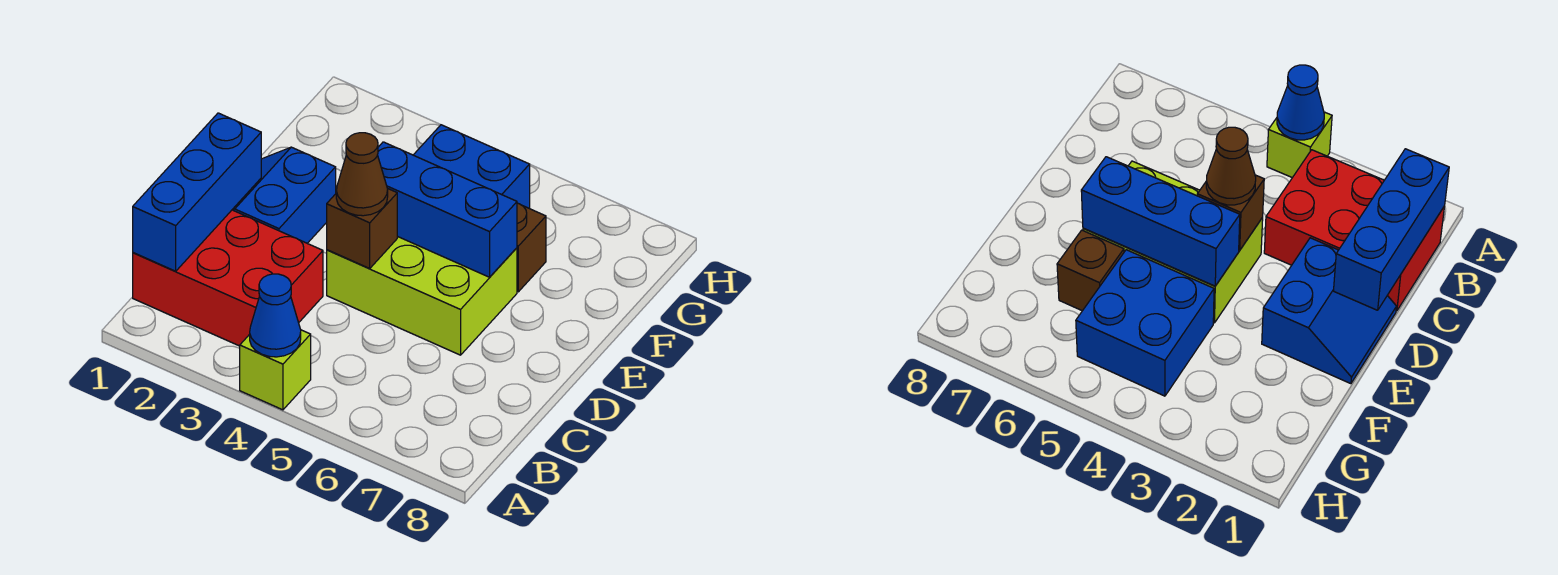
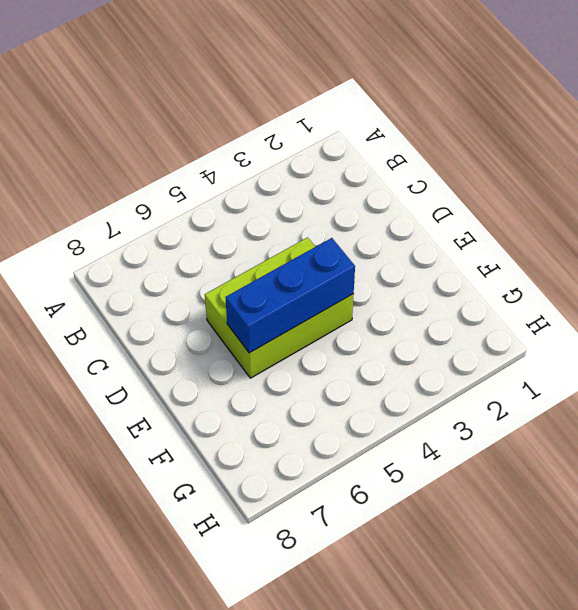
none -> lime 1x1 brick [240,330,311,410]
none -> red 2x3 brick [133,210,323,346]

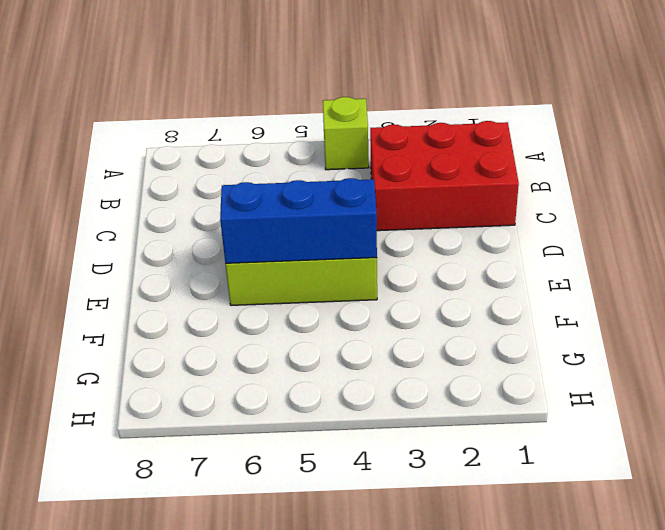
none -> blue 2x2 slope [232,147,336,243]
none -> blue 2x2 brick [414,125,530,208]

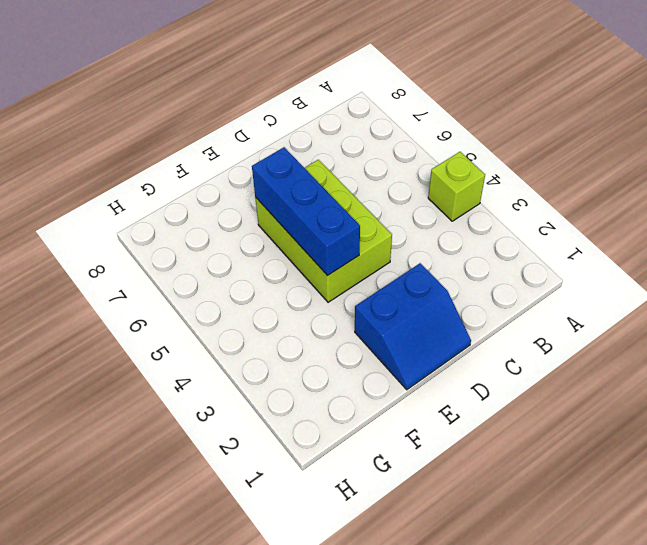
none -> red 2x3 brick [133,210,323,346]
none -> blue 2x2 brick [414,125,530,208]

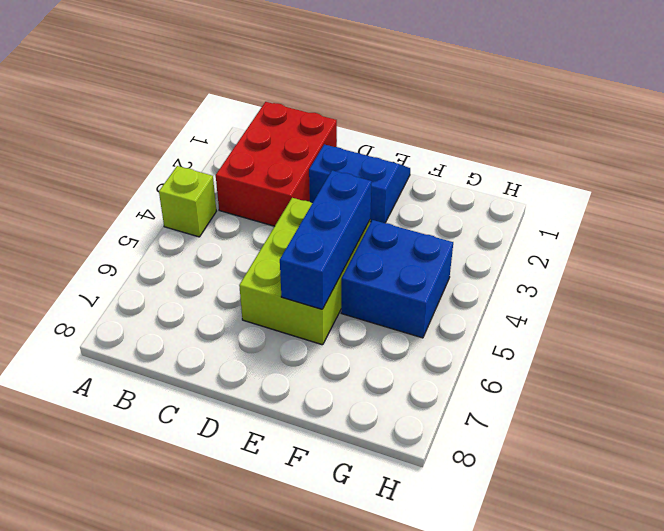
none -> brown 1x1 brick [517,203,546,292]
none -> blue 1x1 cone [250,274,301,357]

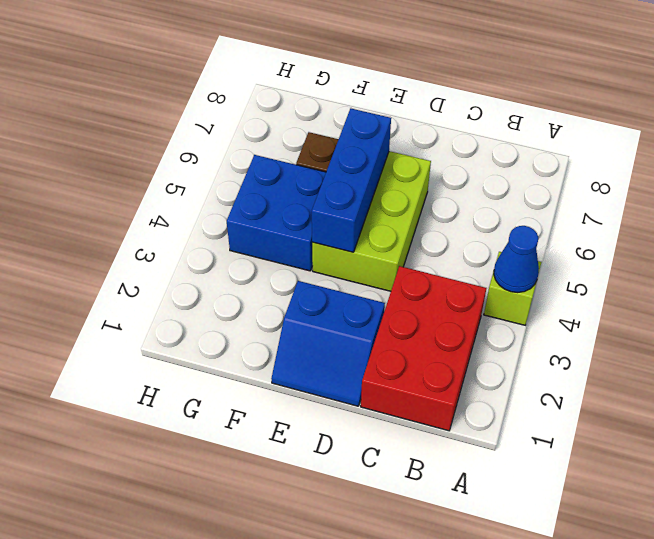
none -> blue 1x3 brick [133,113,261,271]
none -> brown 1x1 brick [327,189,397,268]

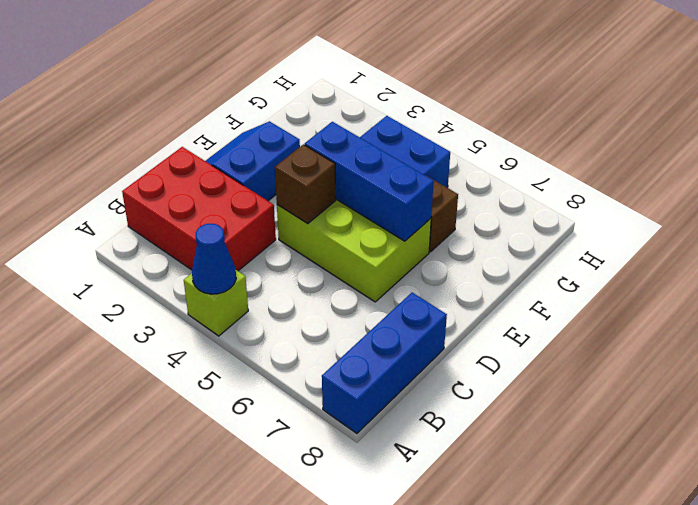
blue 1x3 brick [322,293,447,433] -> blue 1x3 brick moved to [133,113,261,271]
none -> brown 1x1 cone [336,133,388,216]

